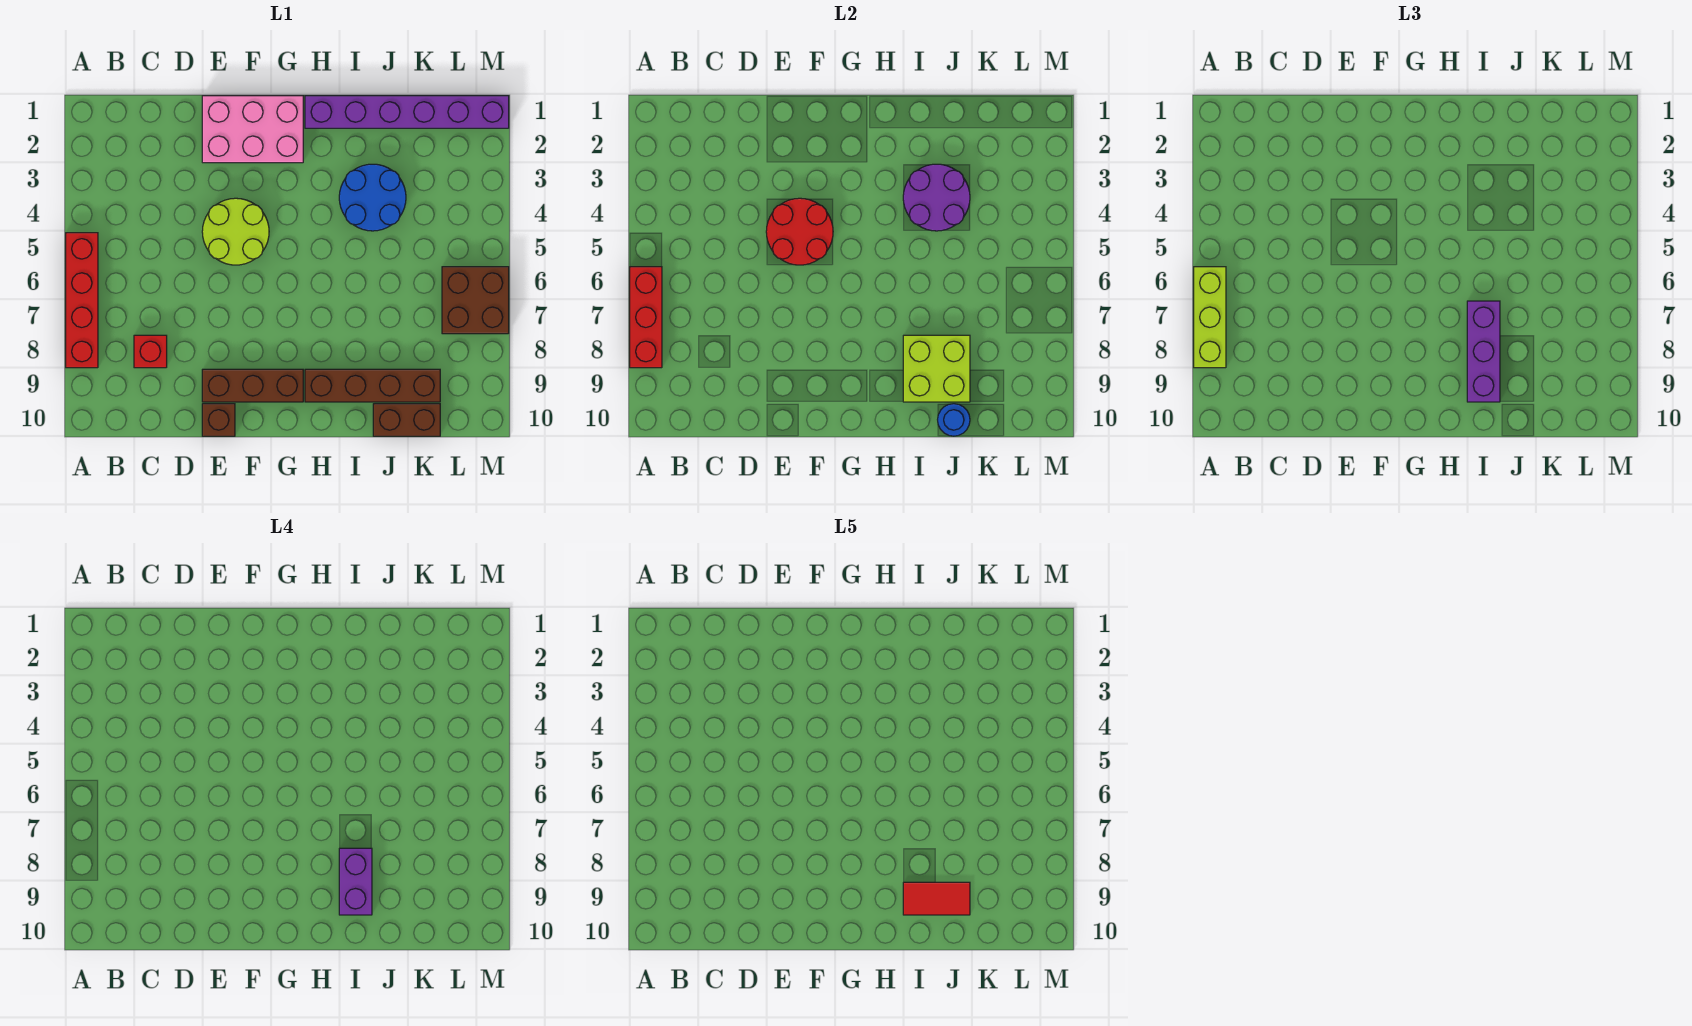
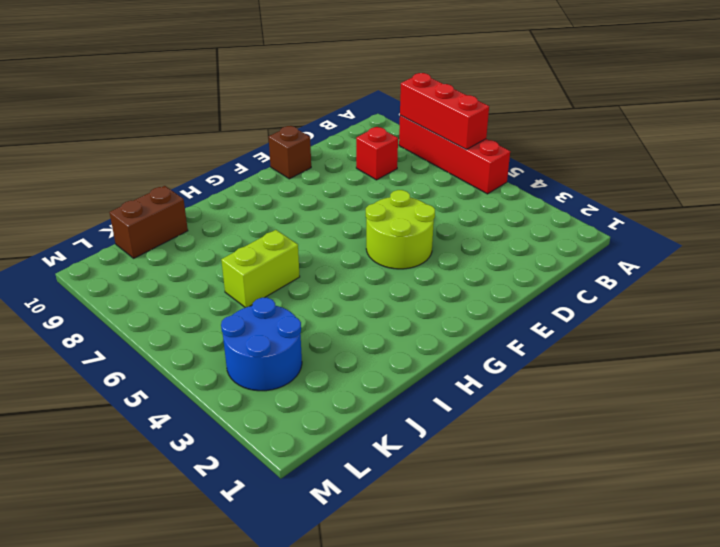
lime 1x2 brick [221,230,300,308] -> none
blue 2x2 round brick [221,298,302,391] -> blue 2x2 round brick moved to [339,164,406,231]
none -> pink 2x3 brick [202,96,303,163]
none -> brown 1x3 brick [202,369,303,402]
none -> purple 1x6 brick [305,96,509,128]

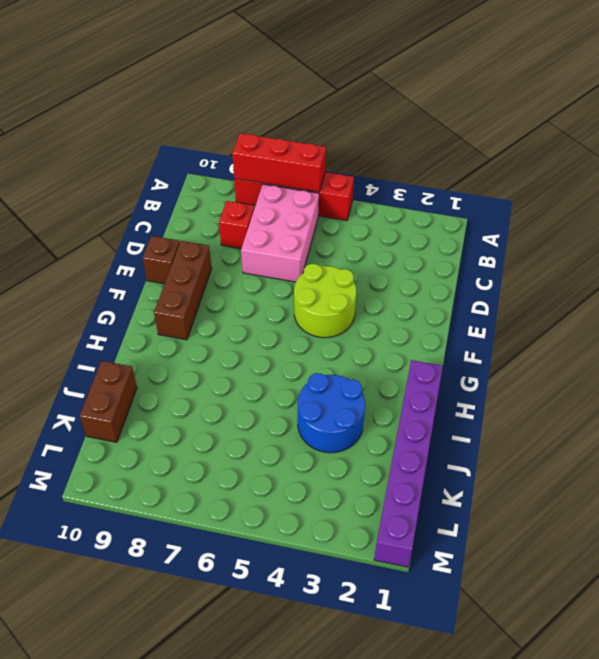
pink 2x3 brick [241,184,319,282] -> pink 2x3 brick moved to [202,96,303,163]
none -> brown 1x4 brick [305,369,440,402]
none -> brown 2x2 brick [442,267,509,334]
none -> red 2x2 round brick [766,198,833,265]

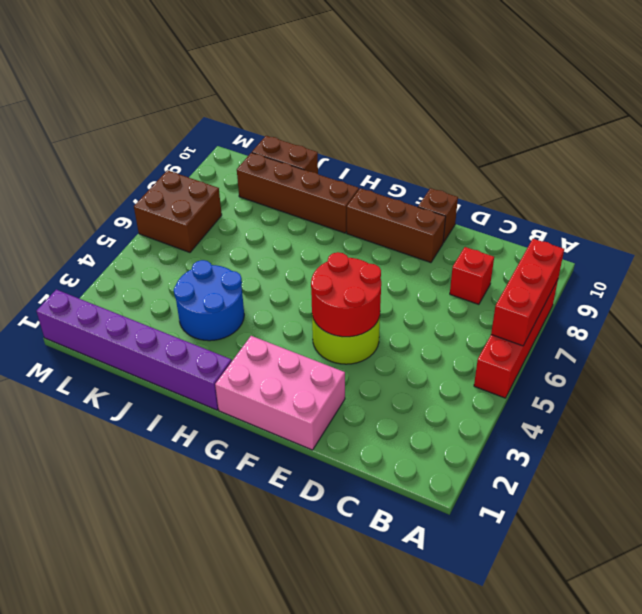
none -> purple 2x2 round brick [903,164,970,231]
none -> lime 2x2 brick [903,335,970,402]
none -> blue 1x1 round brick [938,404,970,436]

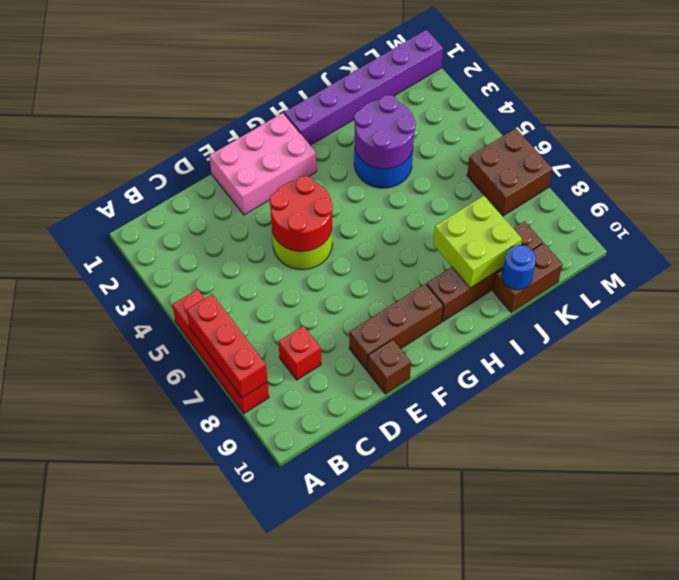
none -> lime 1x3 brick [1194,267,1226,368]
none -> purple 1x3 brick [1467,301,1500,402]
none -> purple 1x2 brick [339,848,372,915]

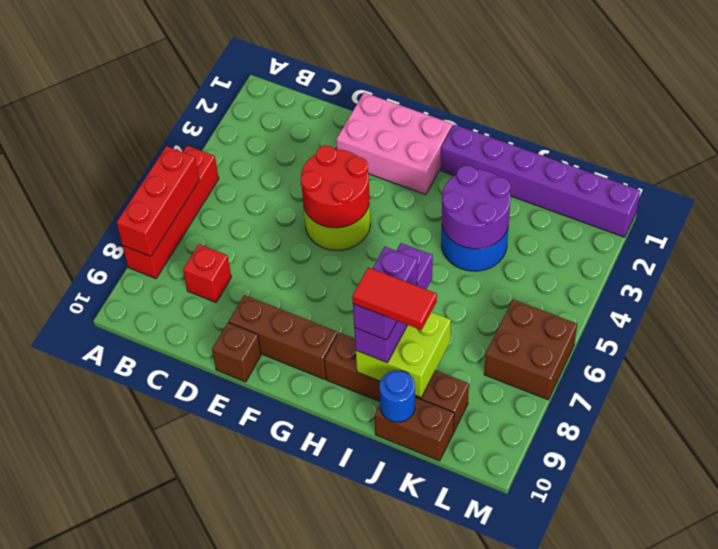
none -> lime 1x3 brick [1194,267,1226,368]

